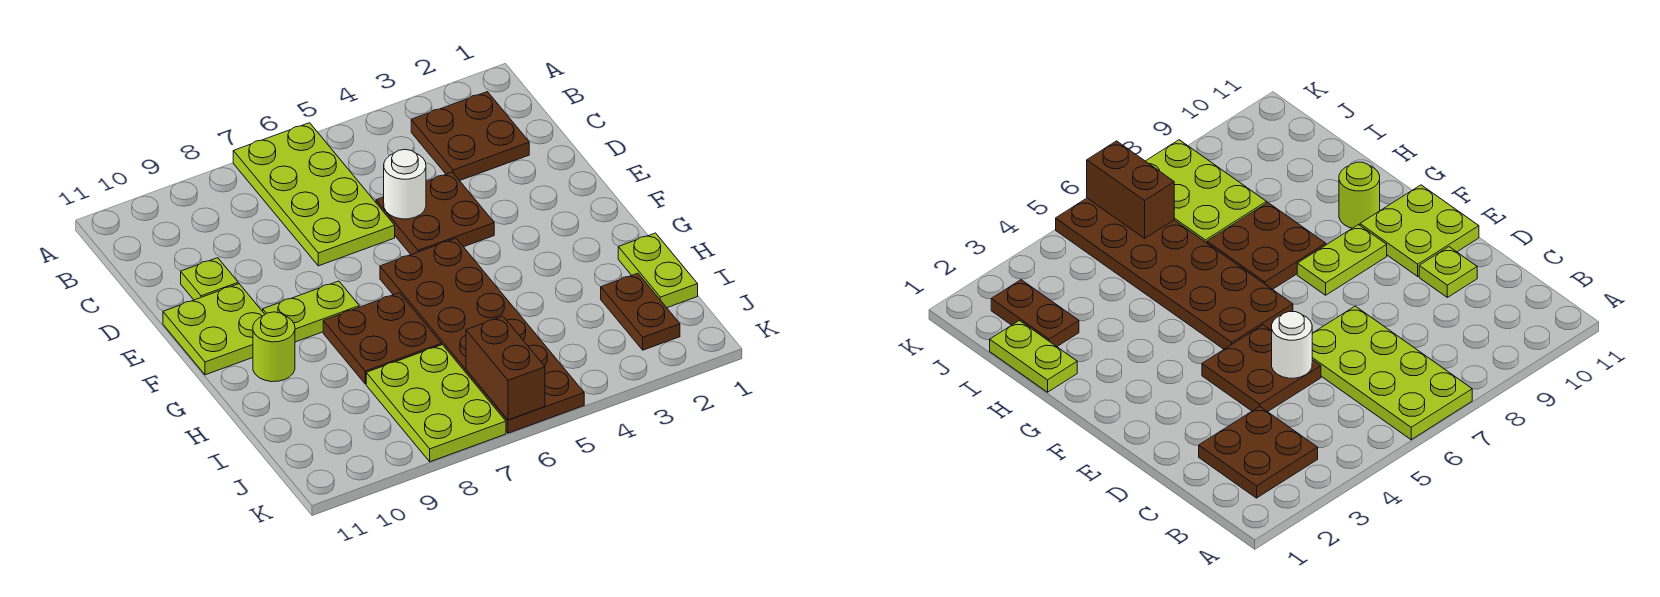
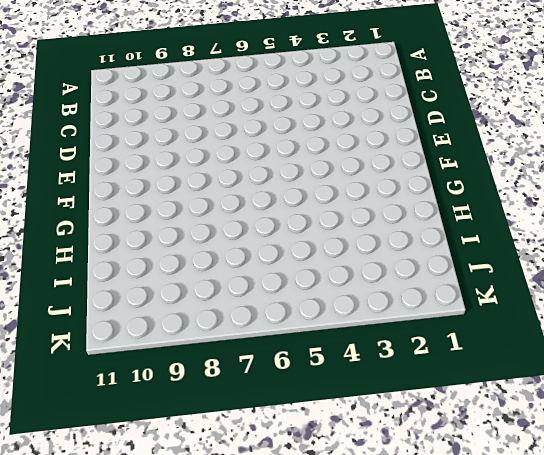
none -> lime 2x4 plate [233,123,395,266]
none -> brown 2x2 plate [411,92,529,181]
none -> brown 2x2 plate [376,172,494,254]

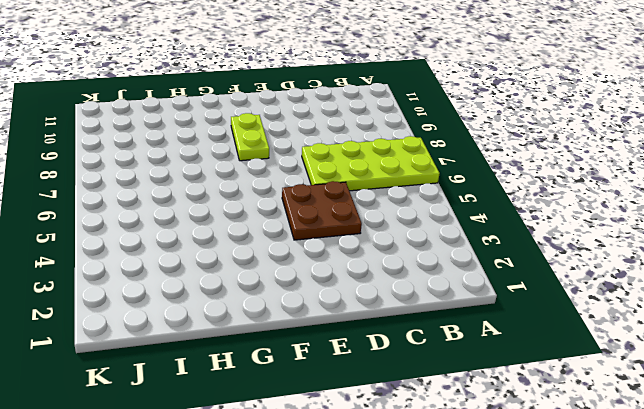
none -> brown 2x2 plate [411,92,529,181]
none -> lime 1x1 plate [181,258,238,300]
none -> lime 2x2 plate [163,284,265,375]

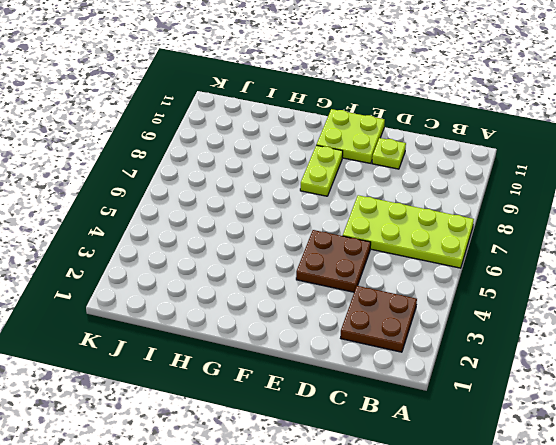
none -> brown 2x6 plate [380,238,584,433]
none -> brown 2x2 plate [323,293,442,384]
none -> lime 1x1 round brick [253,312,295,382]

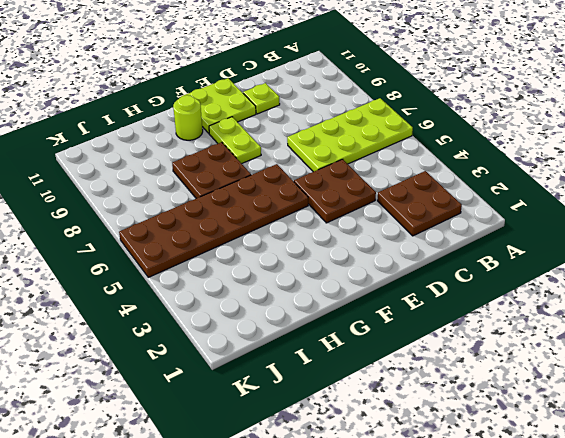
none -> lime 1x2 plate [618,233,698,308]
none -> brown 1x2 plate [601,273,680,350]
none -> lime 2x3 plate [366,345,506,462]

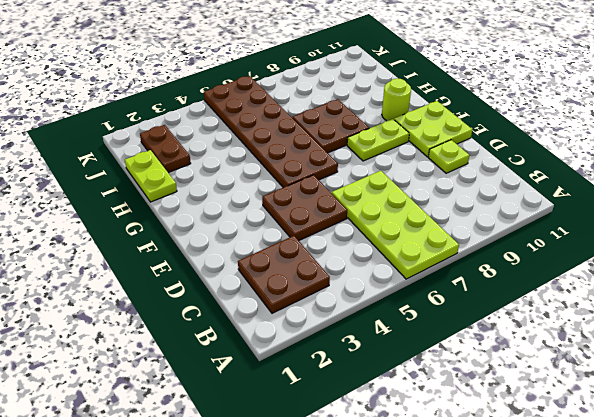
none -> lime 2x3 plate [366,345,506,462]
none -> white 1x1 round brick [384,149,426,219]
none -> brown 1x2 brick [466,316,545,420]

